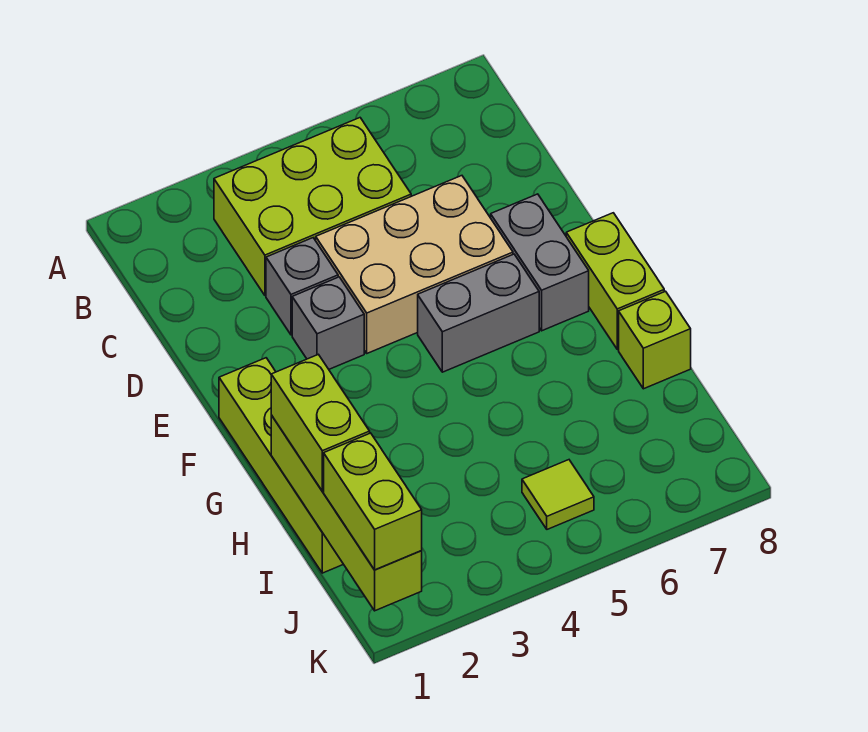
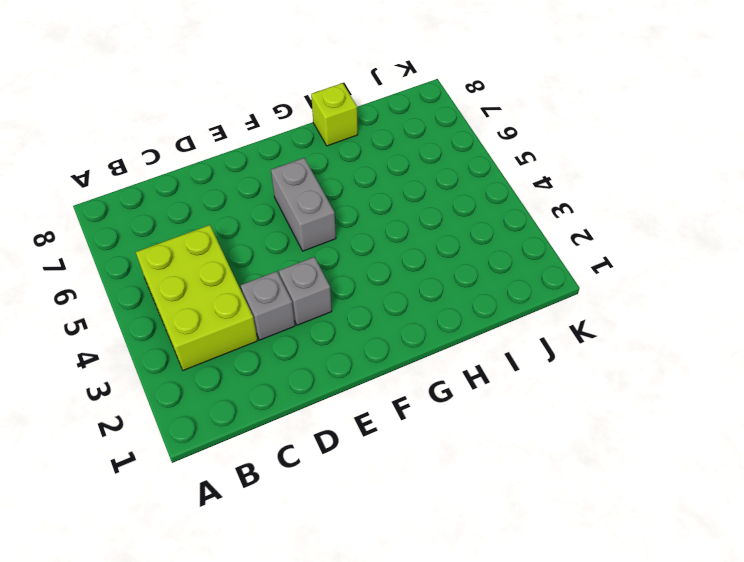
none -> tan 2x3 brick [316,176,513,353]
none -> grey 1x2 brick [491,194,589,331]
none -> lime 1x4 brick [219,358,343,573]

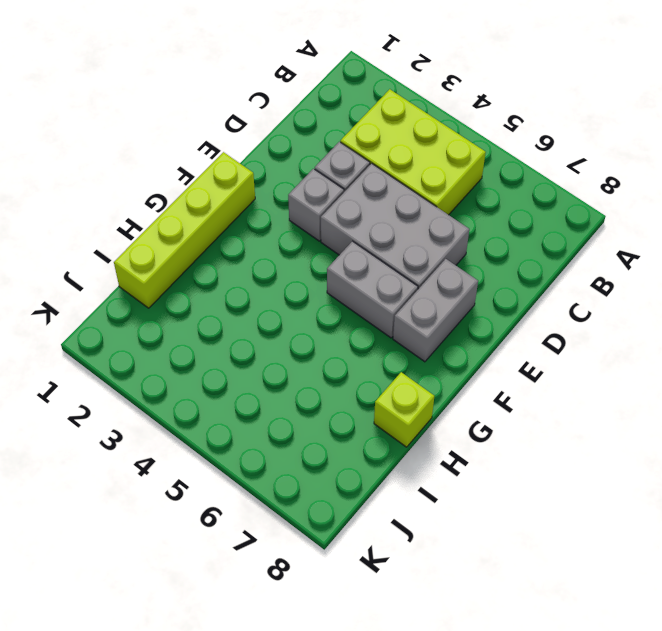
grey 2x3 brick [321,163,469,289] -> tan 2x3 brick [316,176,513,353]
none -> lime 1x2 brick [566,213,664,349]
none -> lime 1x1 tile [522,460,594,529]
none -> lime 1x4 brick [271,415,422,611]

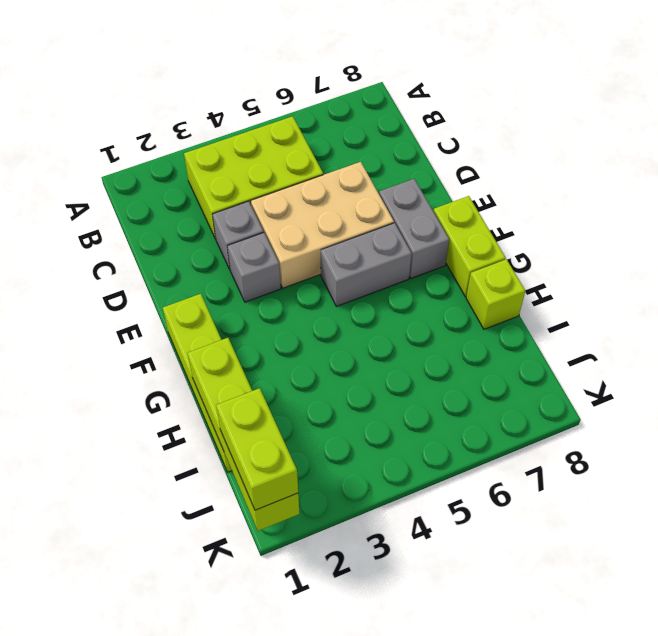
none -> lime 1x1 tile [522,460,594,529]
none -> lime 1x2 brick [271,354,370,491]

